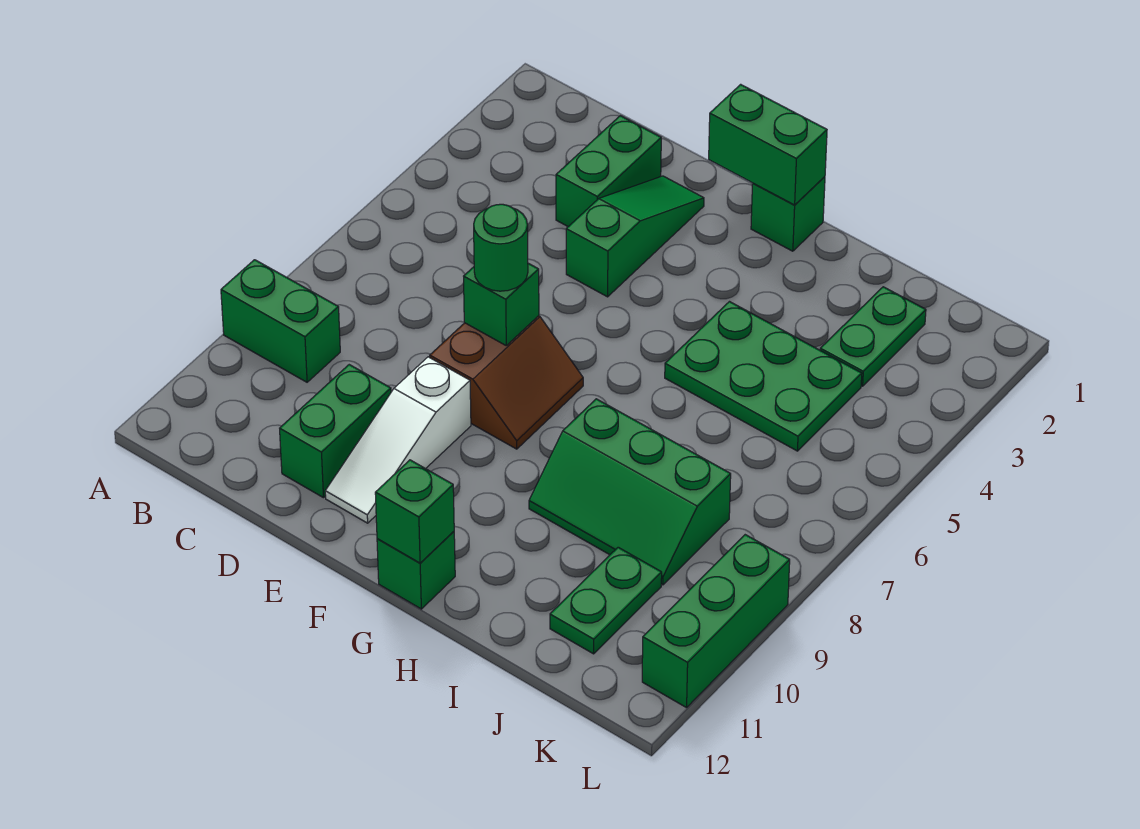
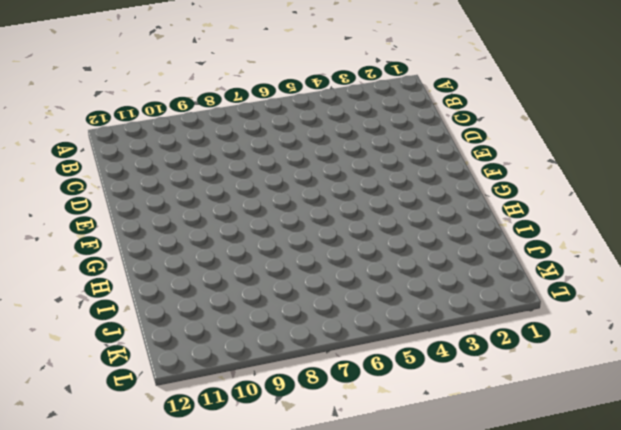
none -> green 1x2 brick [221,260,340,382]
none -> green 1x2 brick [556,116,661,227]
none -> green 1x2 brick [280,365,391,498]

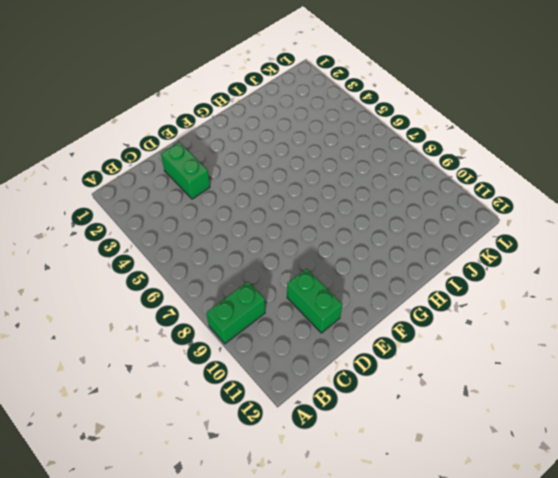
none -> green 1x3 slope [566,176,704,297]
none -> brown 2x2 slope [430,316,583,449]
none -> white 1x3 slope [325,357,471,523]

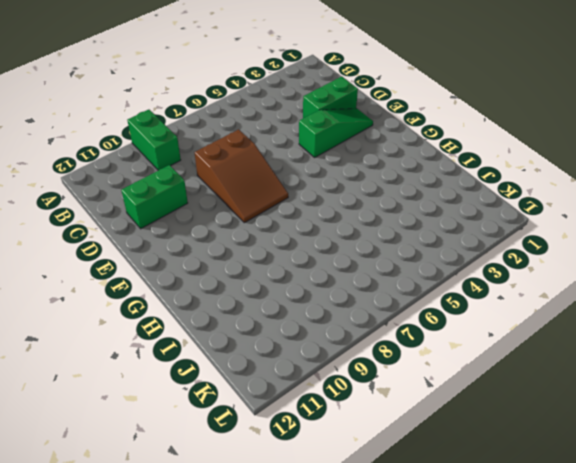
brown 2x3 slope [195,129,288,223] -> brown 2x2 slope [430,316,583,449]
none -> white 1x3 slope [325,357,471,523]
none -> green 1x1 brick [751,177,825,251]
none -> green 1x1 brick [377,532,455,609]

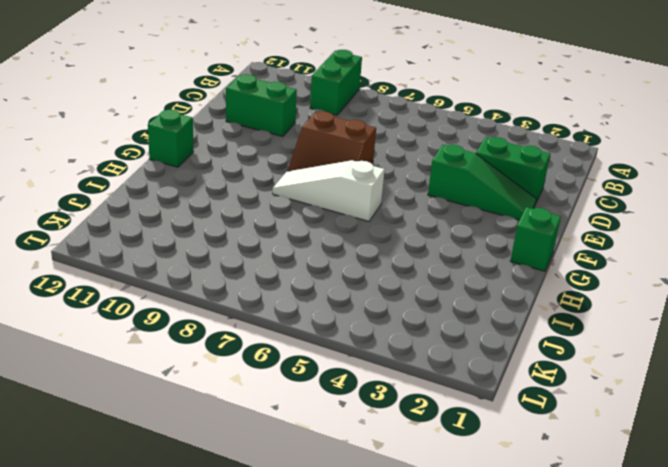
white 1x3 slope [273,160,385,221] -> white 1x3 slope moved to [325,357,471,523]
none -> green 2x3 plate [665,302,862,451]
none -> green 2x3 slope [529,399,731,585]
none -> green 1x2 plate [820,287,926,386]

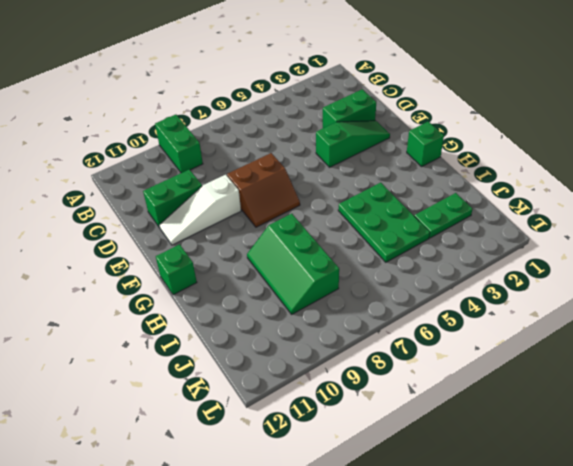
none -> green 1x2 plate [550,547,662,654]
none -> green 1x3 brick [642,535,790,708]
none -> green 1x1 brick [464,263,539,346]

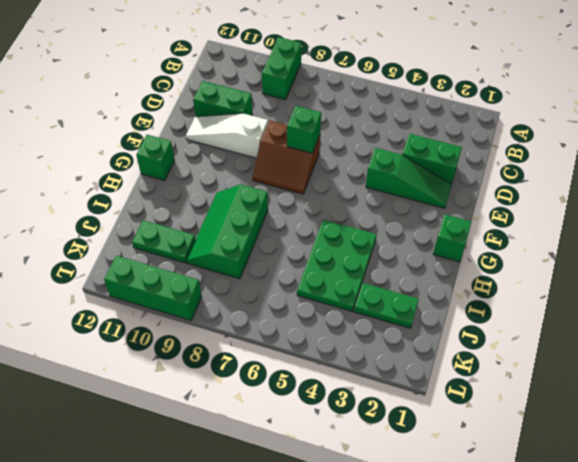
none -> green 1x2 brick [709,84,827,205]
none -> green 1x1 brick [375,460,454,563]
none -> green 1x1 round brick [474,204,528,291]

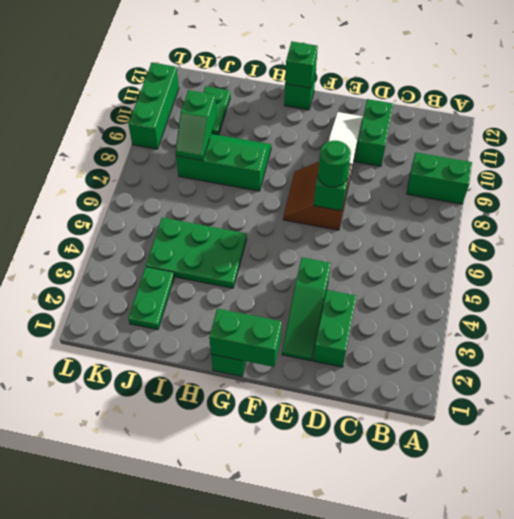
green 1x2 slope [175,90,216,161] -> none

